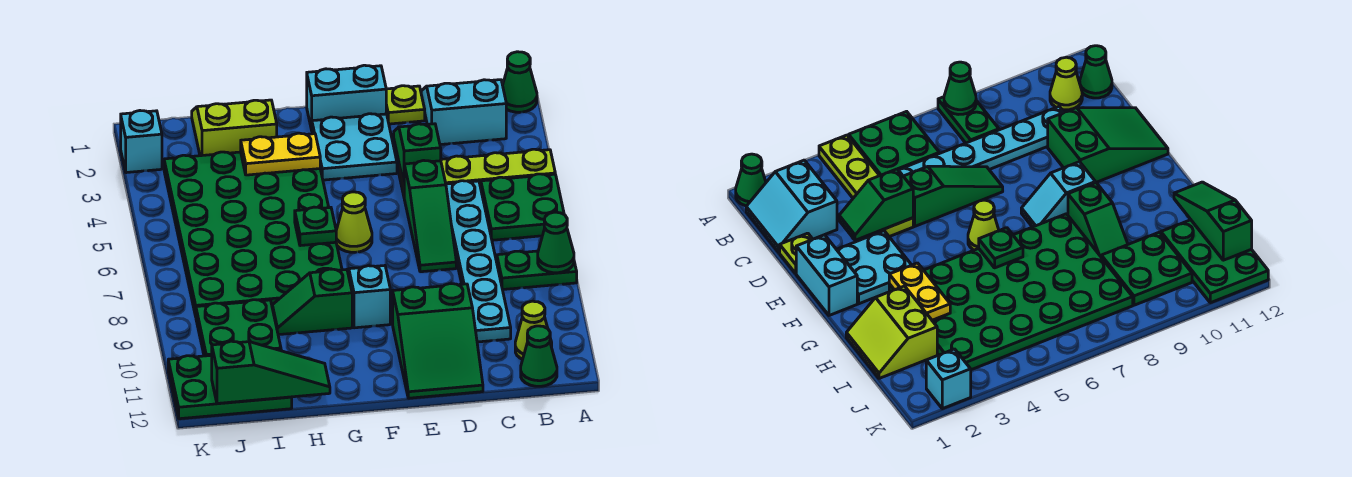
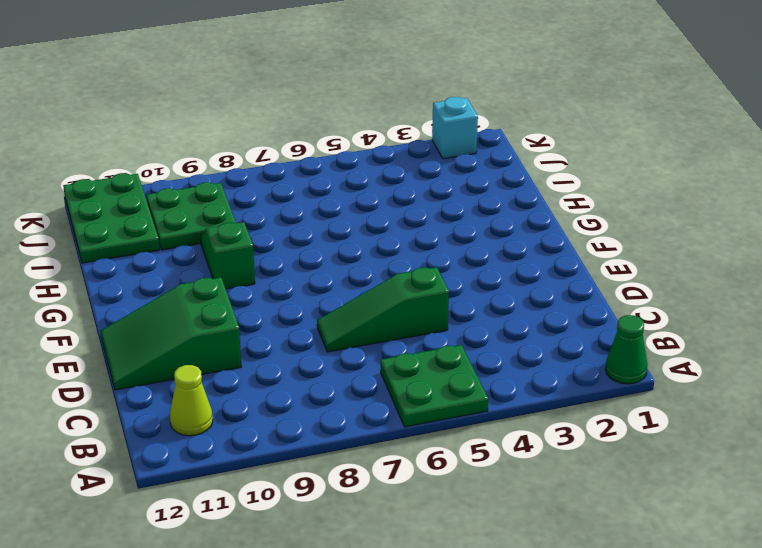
none -> lime 1x4 plate [399,149,555,195]
none -> green 1x2 plate [497,251,577,290]
none -> cyan 2x2 slope [421,80,506,145]

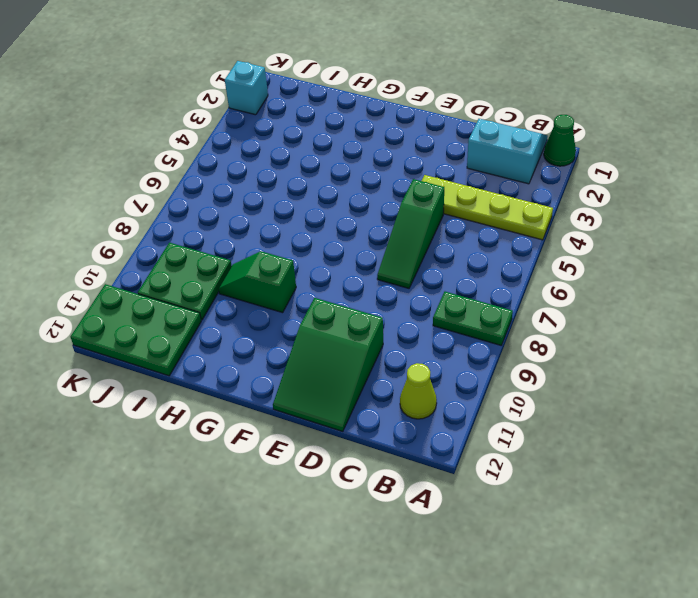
none -> green 2x2 plate [481,174,564,240]
none -> green 1x1 cone [521,326,557,386]
none -> cyan 1x6 plate [446,181,511,342]

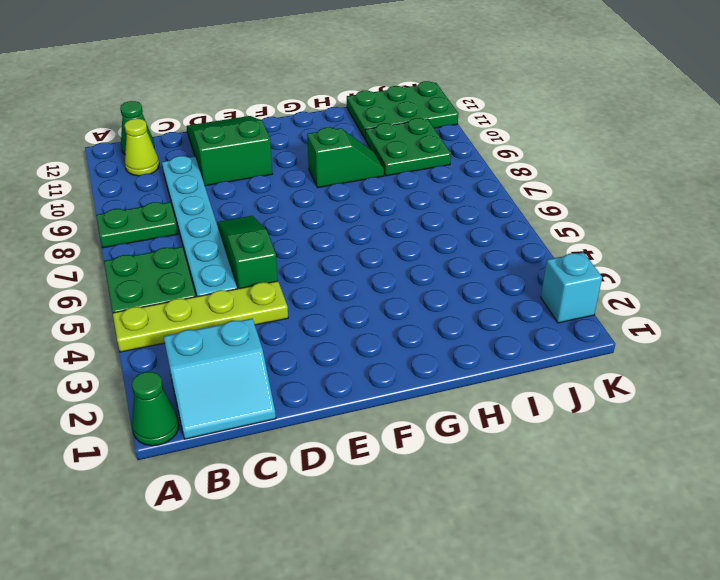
none -> lime 1x1 plate [386,86,425,124]
none -> cyan 1x2 brick [307,65,386,130]
none -> cyan 2x2 plate [312,114,397,180]

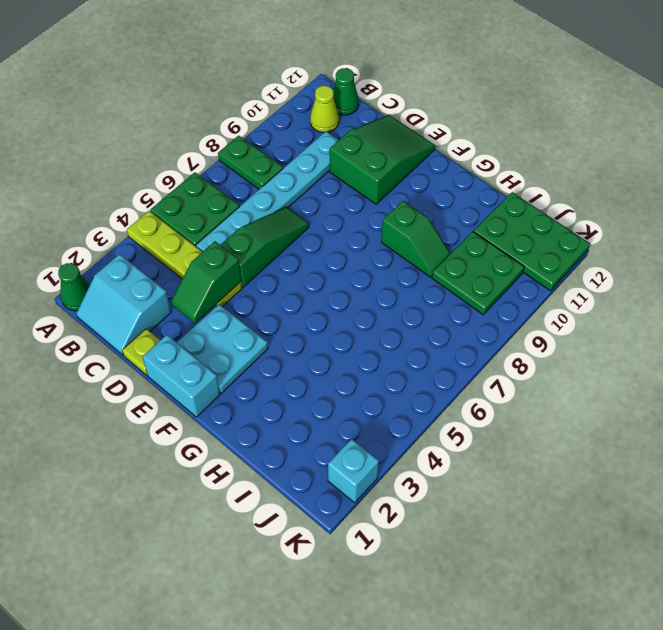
none -> lime 1x1 cone [336,192,372,252]
none -> cyan 1x2 slope [347,266,390,328]
none -> green 4x6 plate [164,152,342,316]

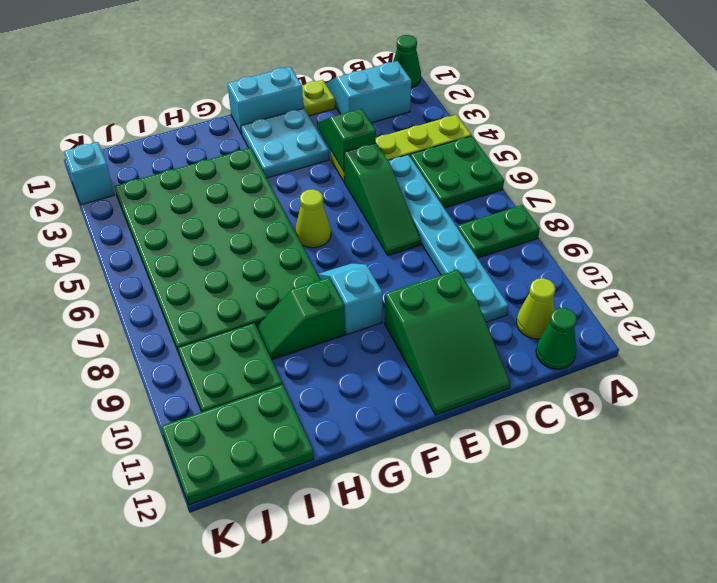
none -> lime 2x2 slope [192,100,277,156]
none -> green 1x1 cone [538,212,574,273]
none -> yellow 1x2 plate [241,133,320,175]

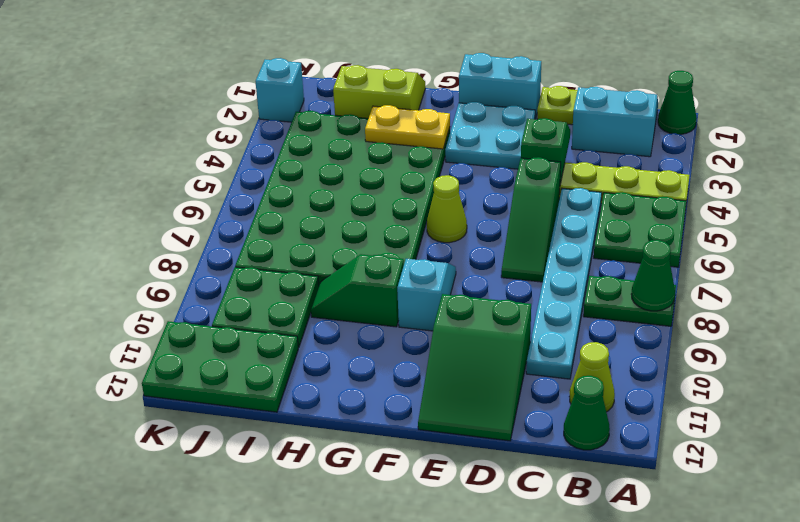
none -> green 1x1 plate [295,207,336,246]
none -> green 1x3 slope [212,341,330,403]

